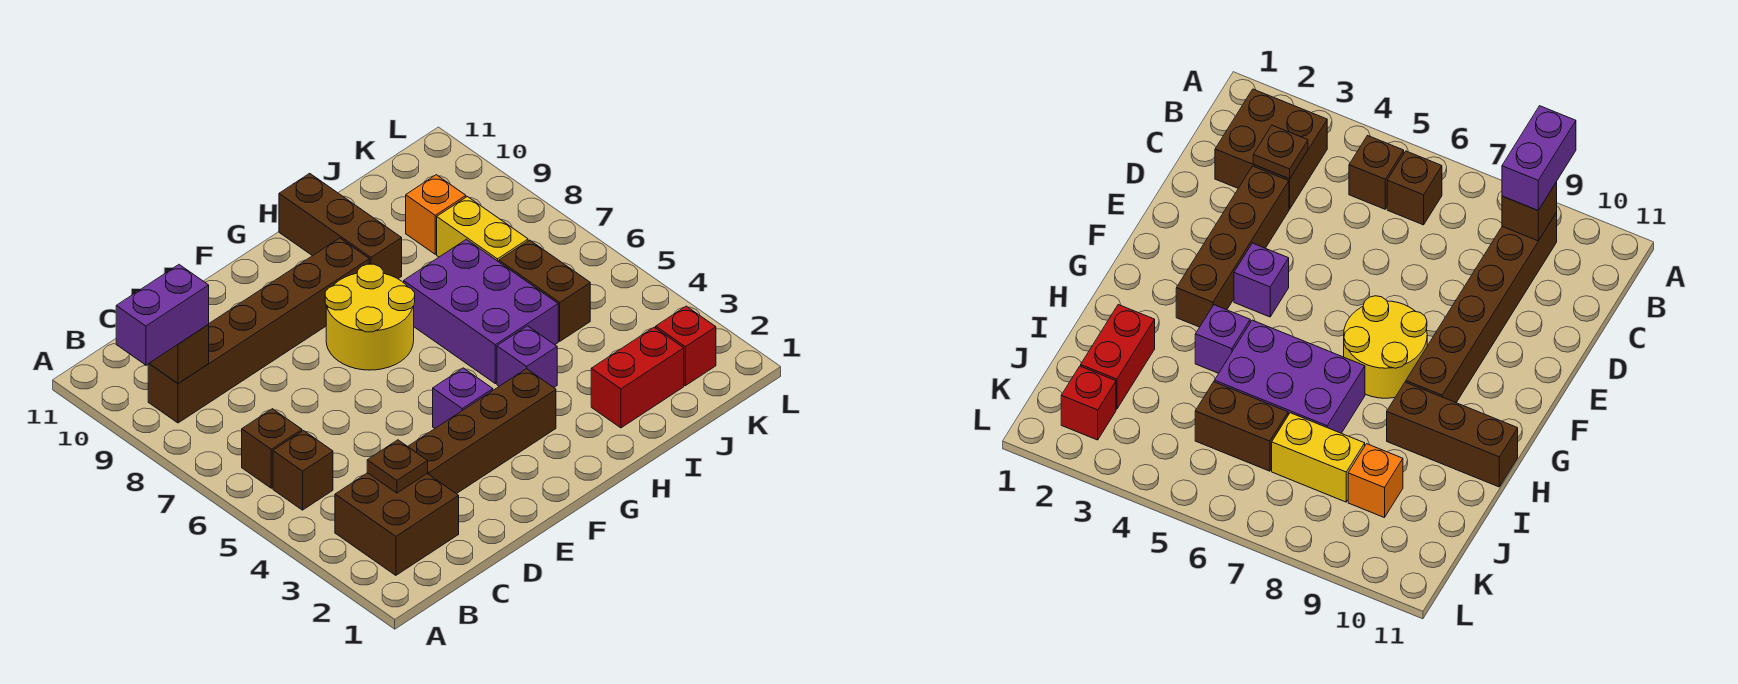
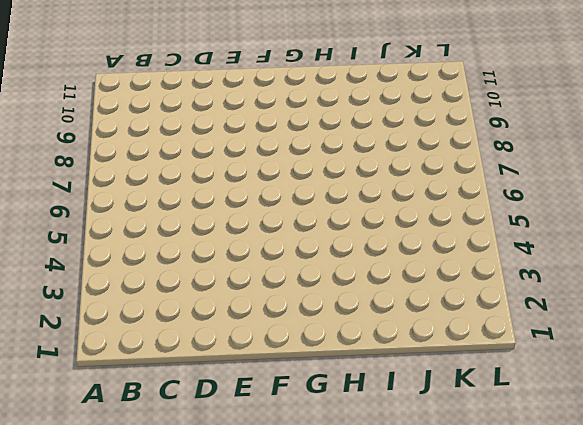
none -> brown 2x2 brick [335,473,459,575]
none -> brown 1x1 brick [273,431,333,510]
none -> brown 1x1 brick [242,409,302,488]

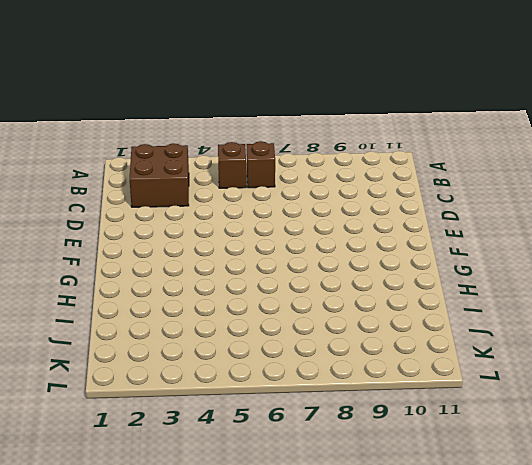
none -> brown 1x6 brick [148,238,369,423]
none -> brown 1x4 brick [408,369,556,494]
none -> purple 1x1 brick [433,368,493,428]

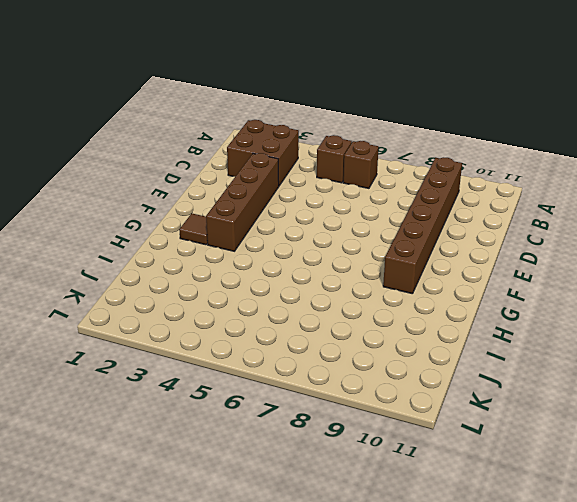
brown 1x1 tile [179,214,208,245] -> none
none -> purple 1x1 brick [433,368,493,428]
none -> yellow 2x2 round brick [325,264,415,370]
none -> purple 1x1 brick [497,326,557,387]

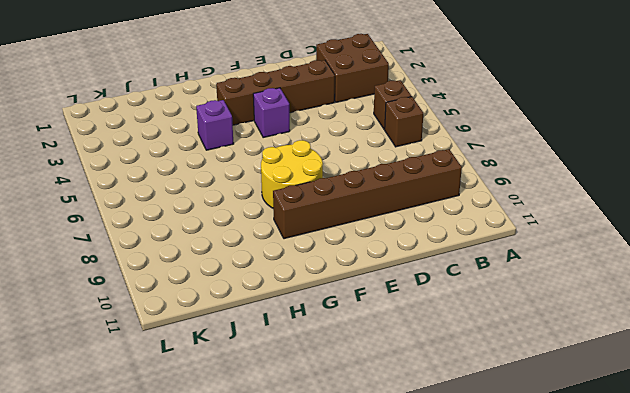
none -> purple 2x3 brick [404,239,558,384]
none -> brown 1x3 brick [279,173,402,279]
none -> red 1x2 brick [591,327,684,428]

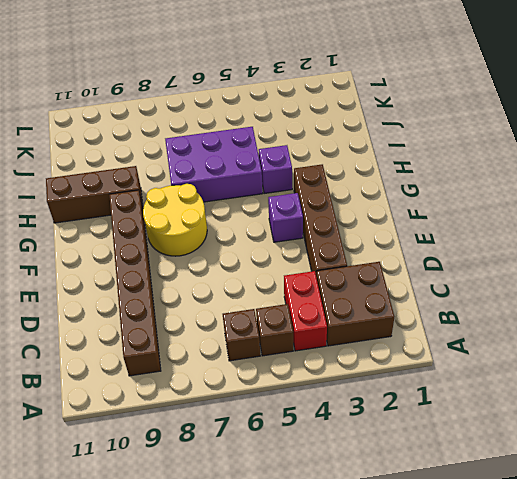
red 1x2 brick [284,271,327,351] -> red 1x2 brick moved to [591,327,684,428]
none -> brown 1x2 brick [499,240,590,341]
none -> yellow 1x2 brick [437,197,528,262]
none -> orange 1x1 brick [406,175,466,254]

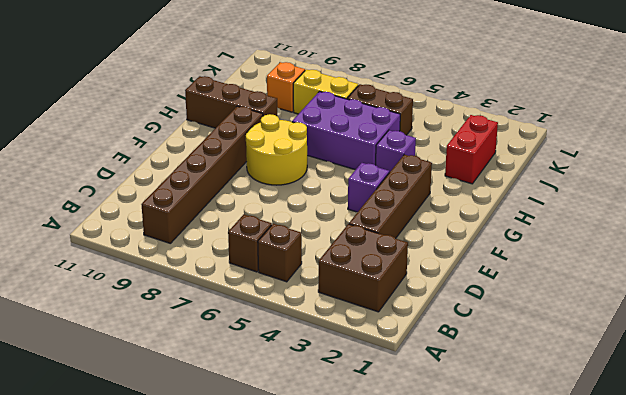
none -> red 1x1 brick [656,306,716,386]
none -> brown 1x1 brick [149,324,209,384]
none -> brown 1x1 plate [367,440,428,493]

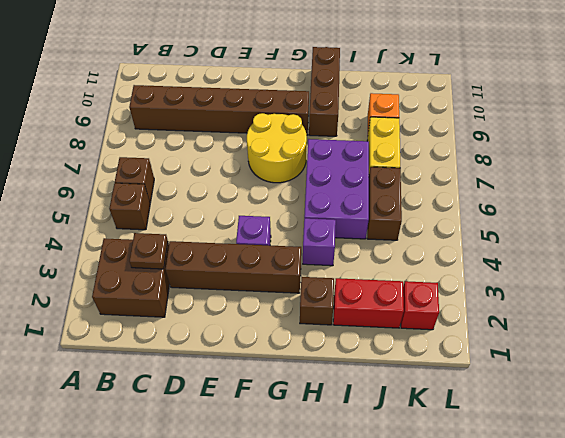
brown 1x1 brick [300,277,334,325] -> brown 1x1 brick moved to [149,324,209,384]
none -> purple 1x2 brick [116,265,209,365]

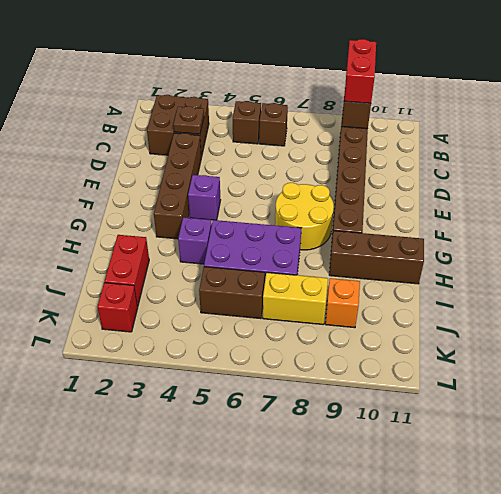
red 1x2 brick [344,39,376,103] -> purple 1x2 brick [116,265,209,365]

